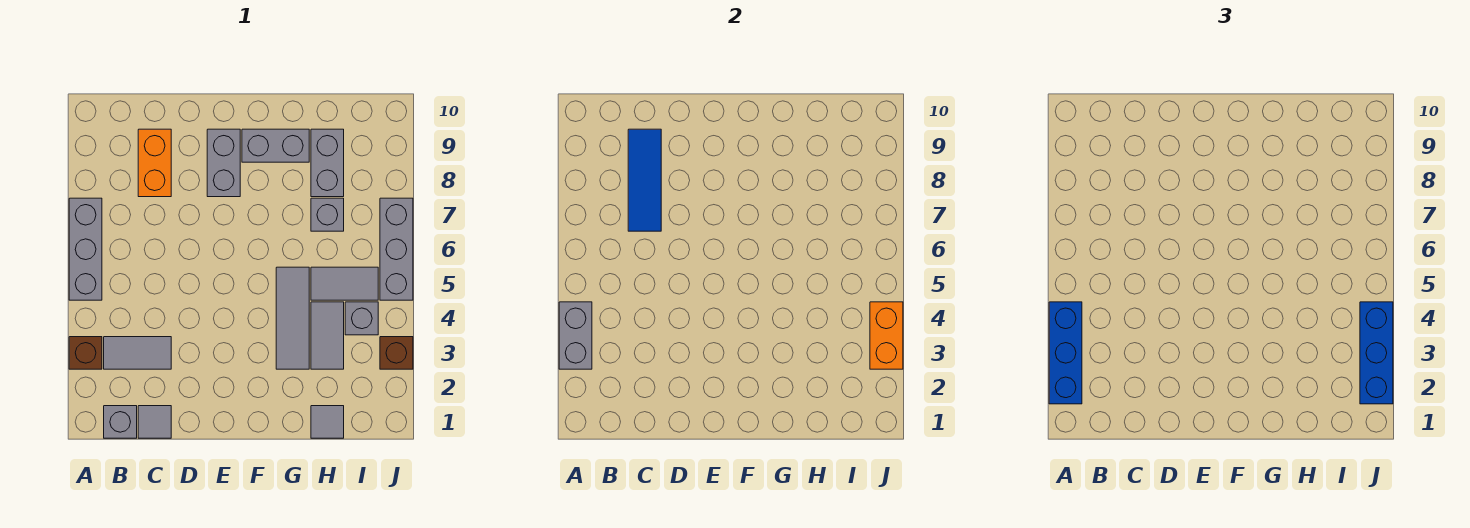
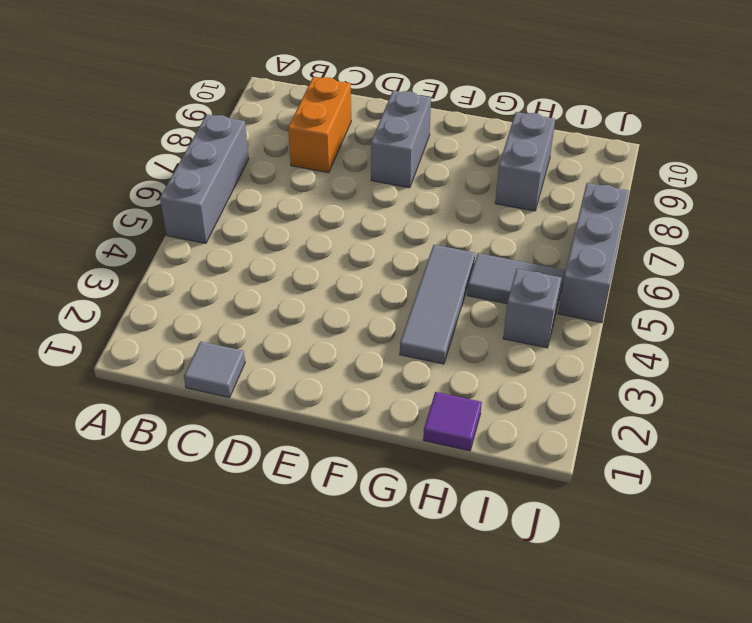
purple 1x1 tile [423,392,482,451] -> grey 1x1 tile [311,406,344,438]
none -> brown 1x1 brick [69,337,102,369]
none -> grey 1x1 brick [104,406,137,438]
none -> grey 1x2 tile [104,337,171,369]

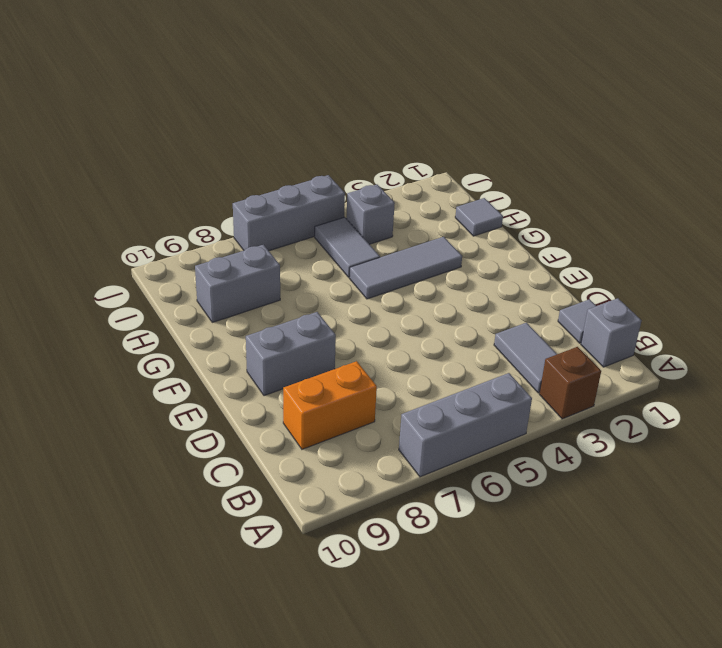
none -> grey 1x2 brick [242,129,309,162]
none -> grey 1x2 tile [311,302,344,369]
none -> grey 1x1 brick [311,198,344,231]

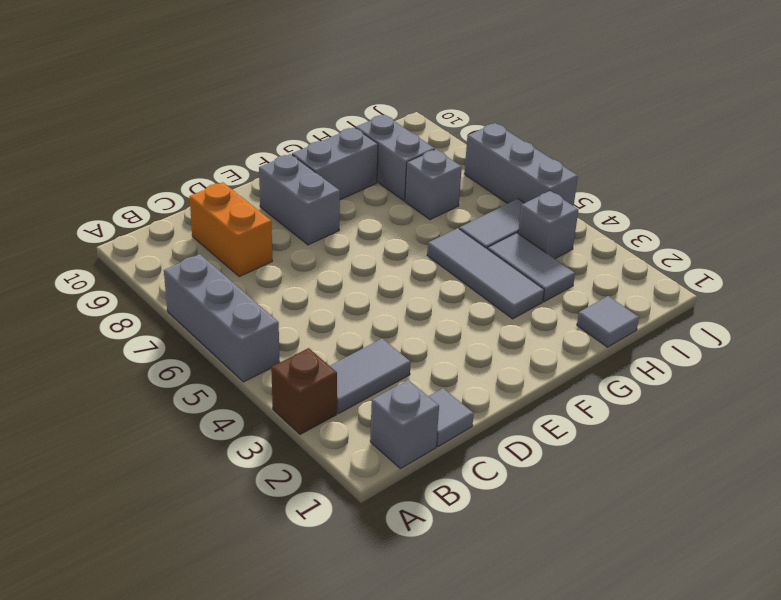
none -> brown 1x1 brick [380,337,413,369]
none -> grey 1x2 brick [559,302,592,369]
none -> blue 1x3 tile [628,129,661,231]

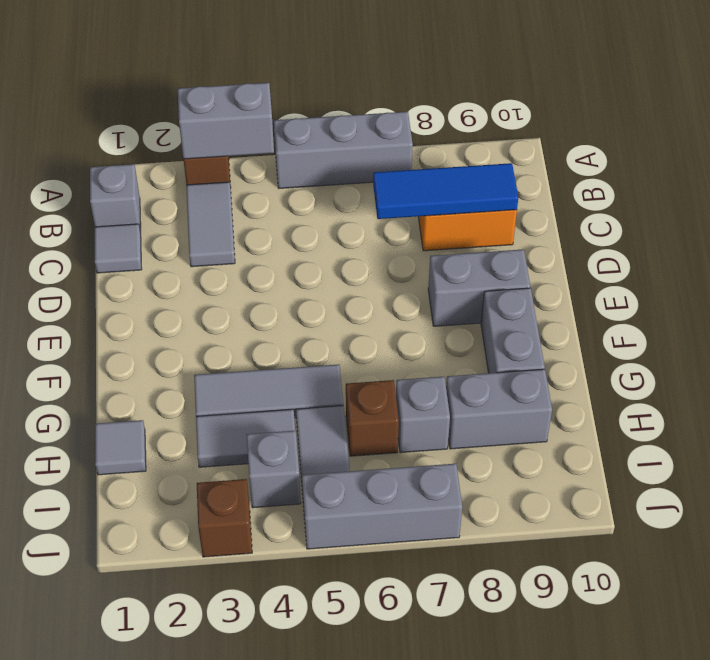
brown 1x1 brick [346,380,399,456] -> none
none -> orange 1x2 brick [870,302,903,369]
none -> blue 1x3 brick [1049,302,1082,404]
none -> blue 1x3 brick [1360,302,1393,404]

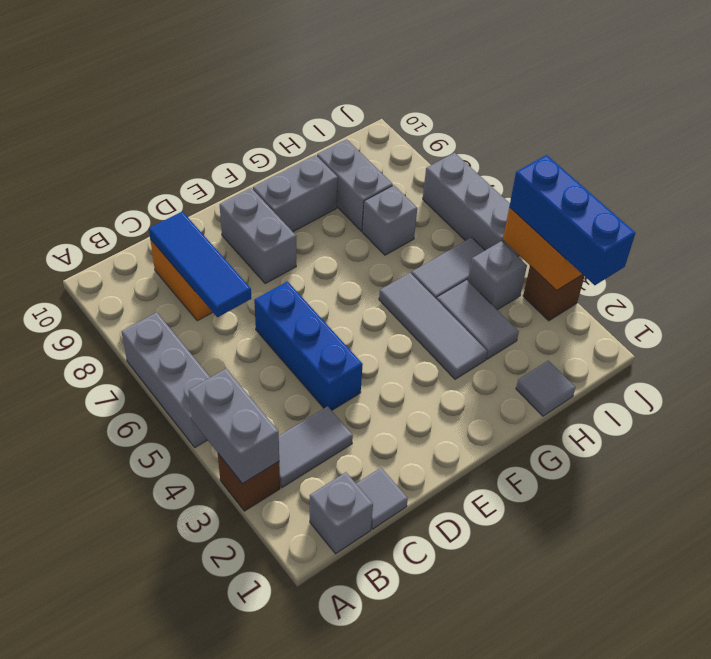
blue 1x3 brick [254,281,363,410] -> blue 1x3 brick moved to [1049,302,1082,404]

